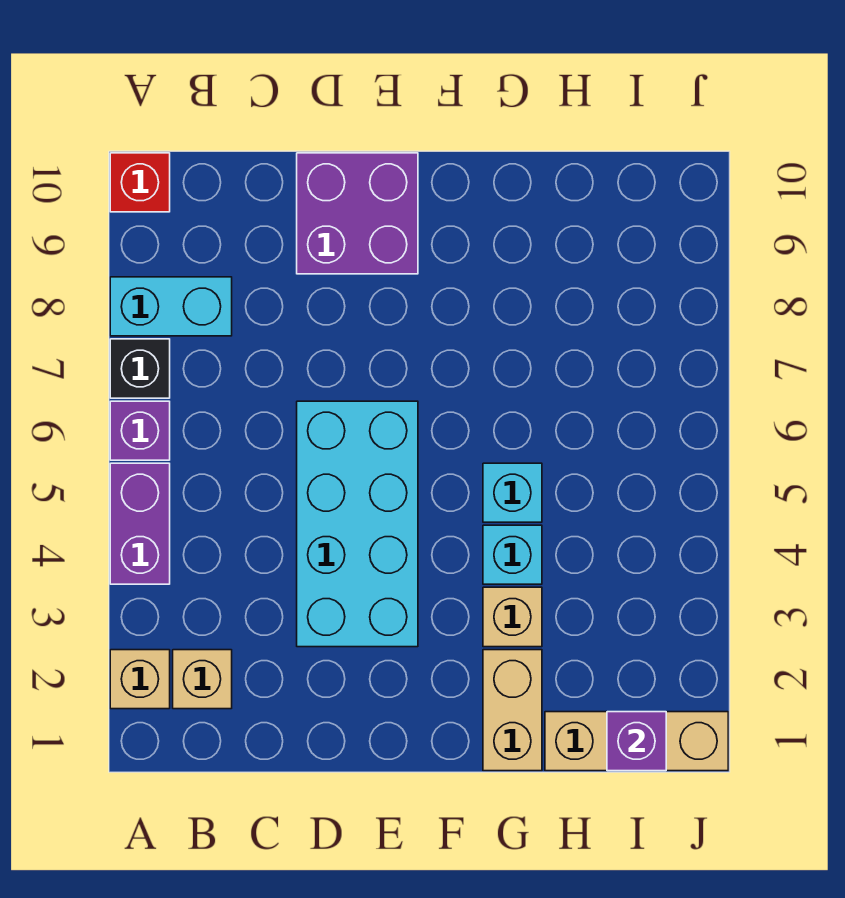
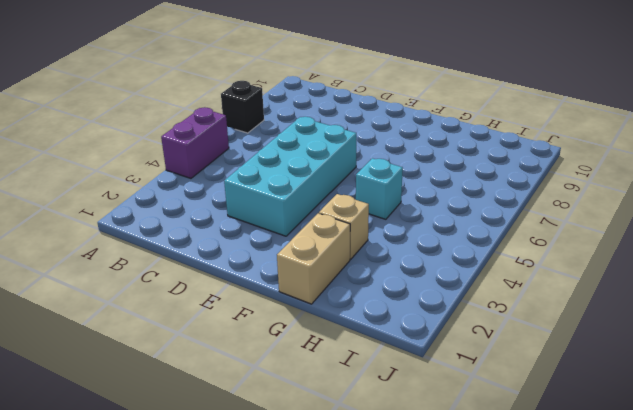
none -> tan 1x1 brick [110,650,170,709]
none -> purple 1x1 brick [110,401,170,460]
none -> cyan 1x2 brick [110,277,232,336]

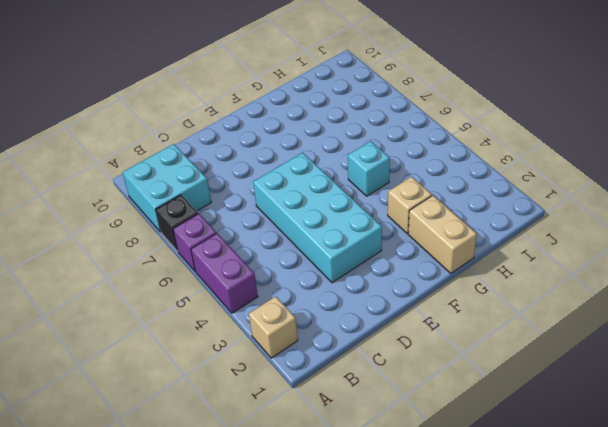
cyan 2x2 brick [123,144,211,232] -> cyan 1x2 brick [110,277,232,336]
none -> red 1x1 brick [110,153,170,212]
none -> tan 1x1 brick [173,650,232,709]
none -> purple 2x2 brick [297,153,418,274]

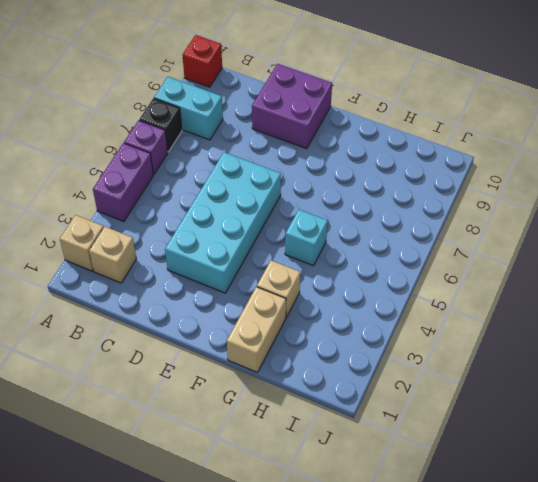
none -> cyan 1x1 brick [483,525,542,584]
none -> tan 1x3 brick [545,712,728,771]
none -> purple 1x1 brick [607,712,666,771]

